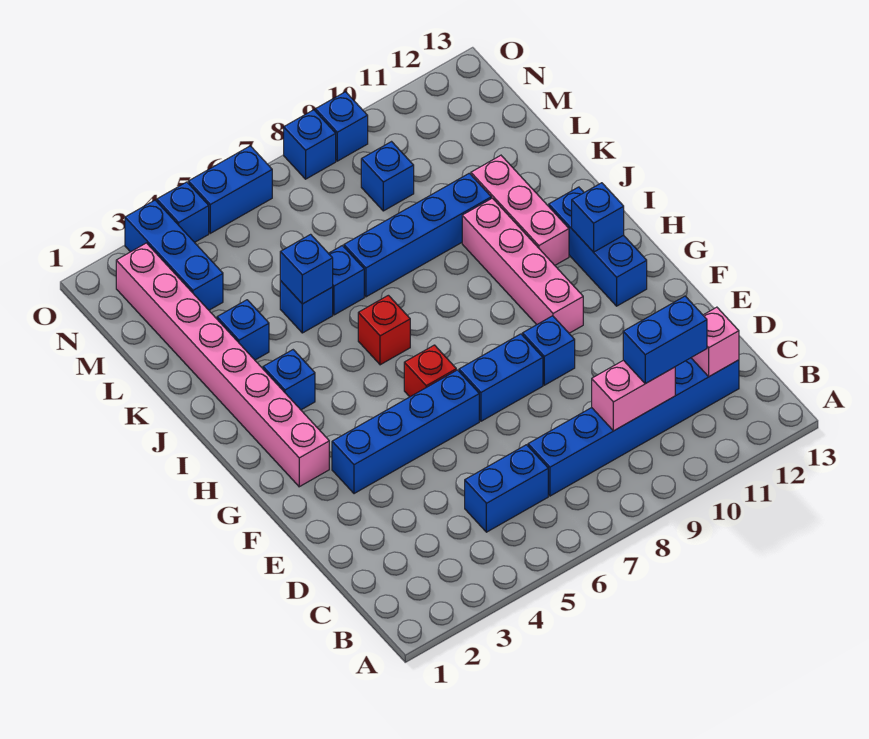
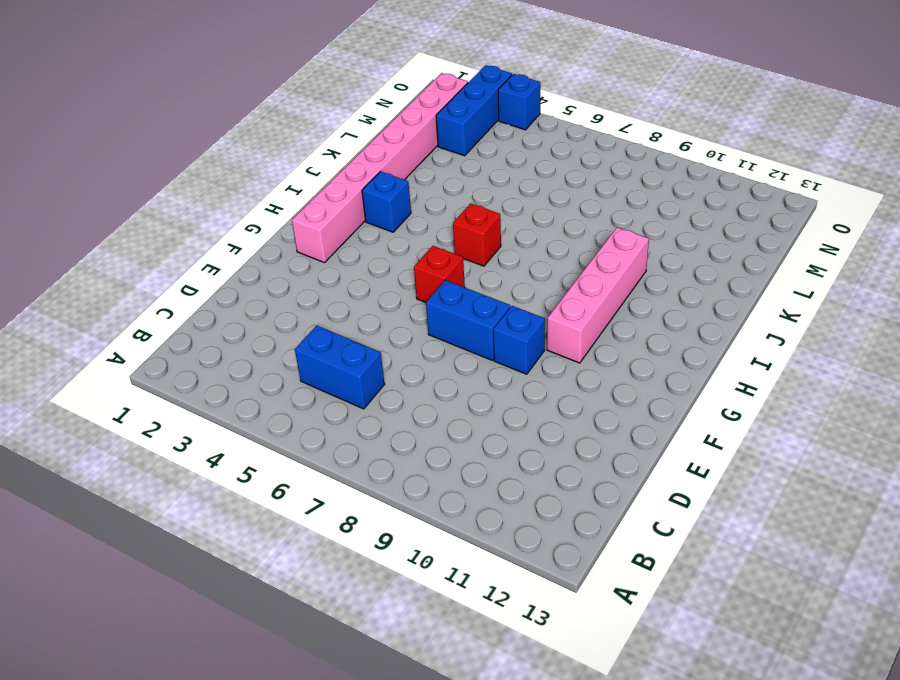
none -> blue 1x6 brick [528,358,739,496]
none -> blue 1x4 brick [332,370,479,494]
none -> blue 1x3 brick [549,187,647,306]

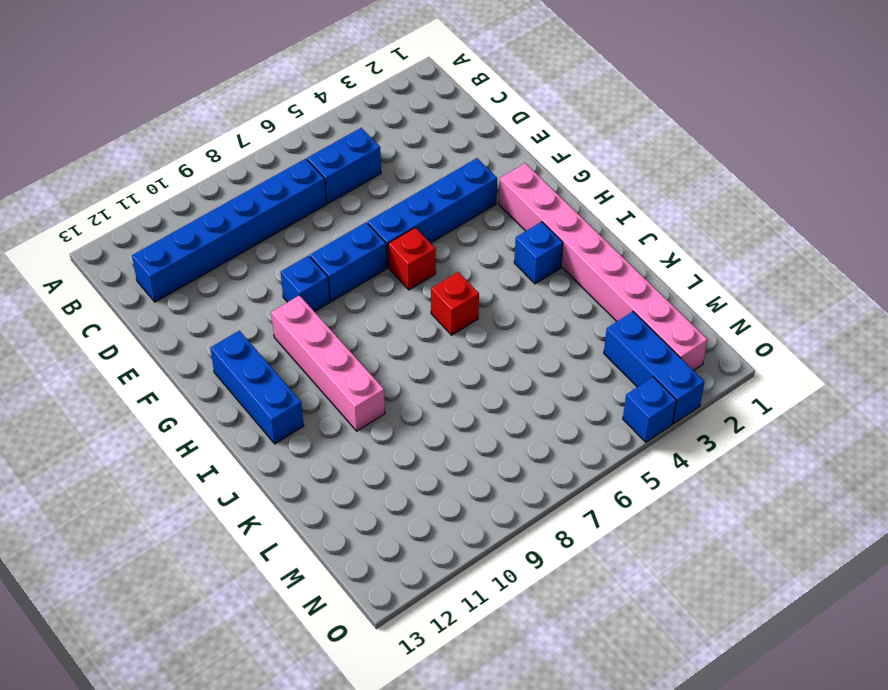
none -> pink 1x3 brick [471,155,569,265]
none -> blue 1x1 brick [217,300,269,360]
none -> blue 1x1 brick [280,281,333,333]

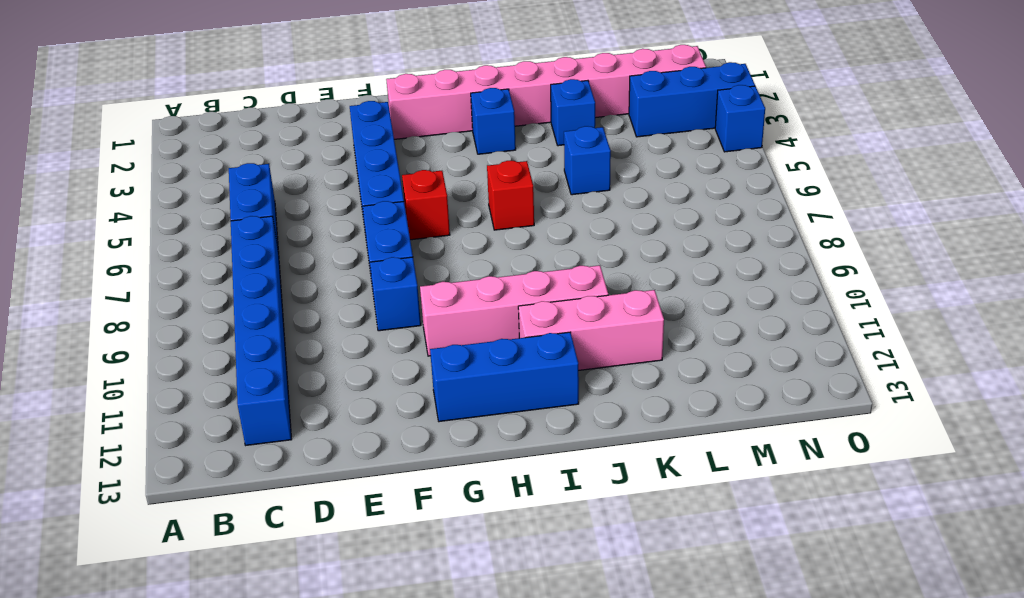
none -> blue 1x1 brick [328,246,364,315]
none -> blue 1x4 brick [344,173,491,297]
none -> blue 1x1 brick [361,142,414,211]

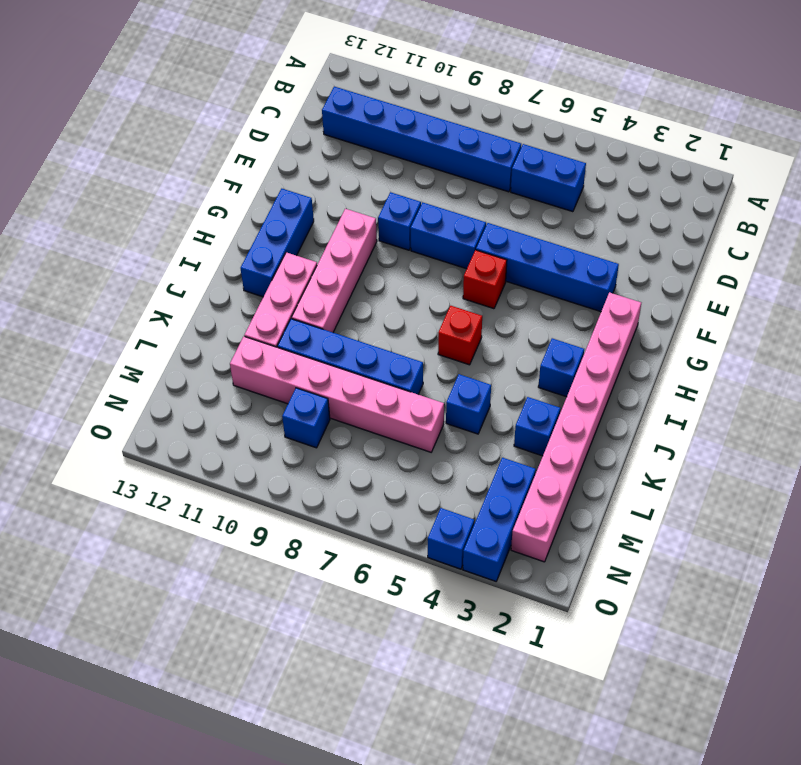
pink 1x6 brick [230,336,444,452] -> none
none -> blue 1x1 brick [328,246,364,315]
none -> blue 1x2 brick [188,146,272,233]
none -> blue 1x1 brick [284,110,336,179]

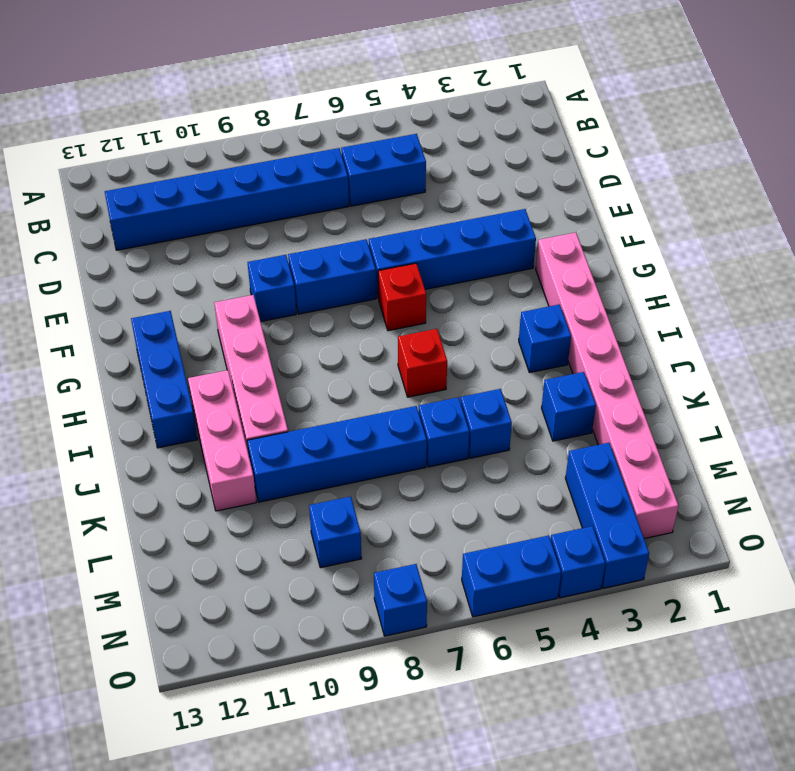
none -> blue 1x1 brick [315,92,368,161]
none -> pink 1x2 brick [592,360,675,431]
none -> pink 1x1 brick [691,307,739,377]

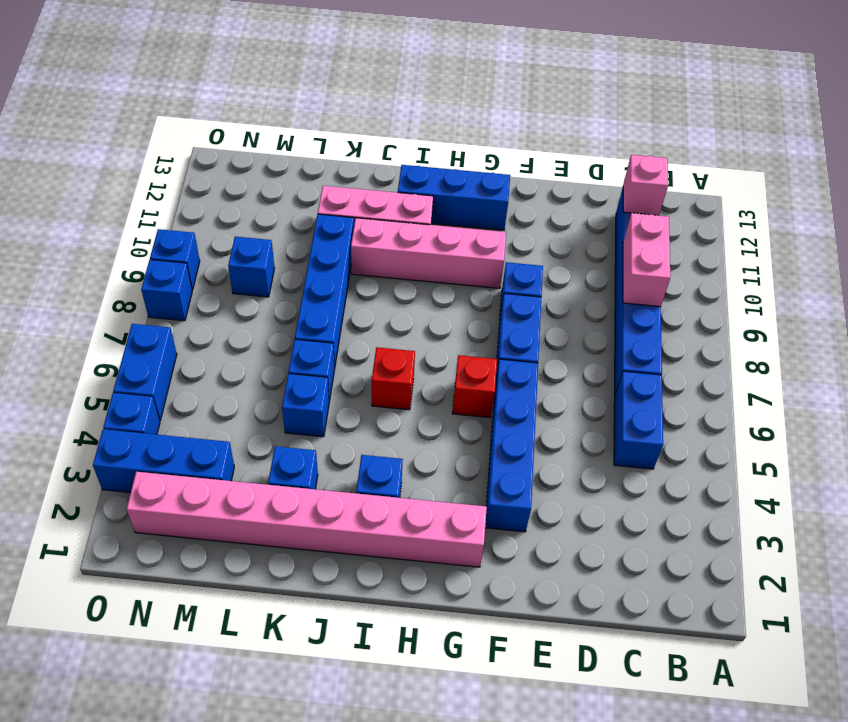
none -> blue 1x1 brick [572,183,624,252]
none -> blue 1x1 brick [280,234,333,304]
none -> blue 1x2 brick [623,296,707,384]

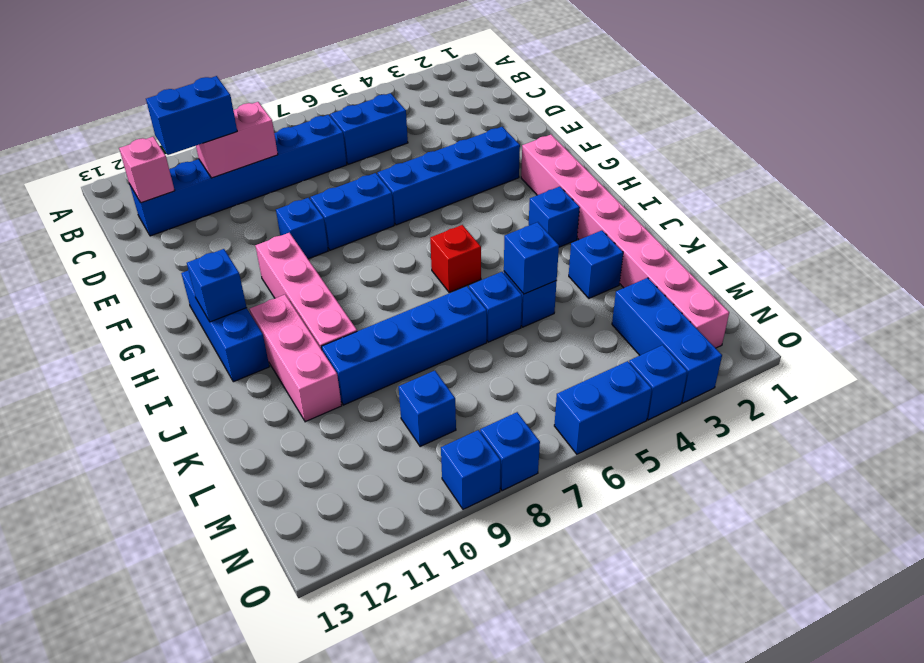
none -> red 1x1 brick [404,345,456,397]

